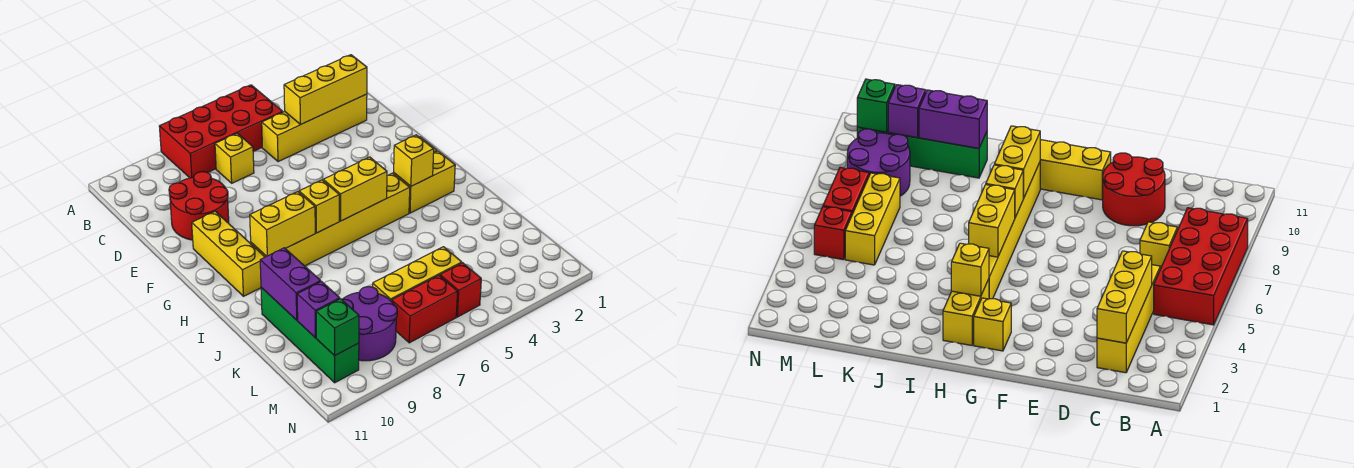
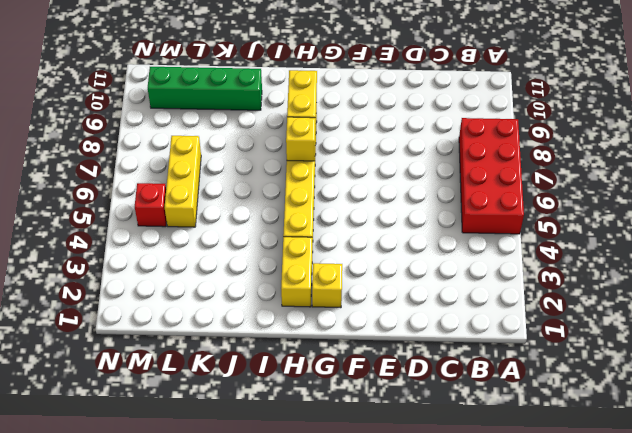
none -> yellow 1x4 brick [262,94,367,162]
none -> yellow 1x1 brick [215,133,254,183]
none -> red 2x2 round brick [169,172,229,240]

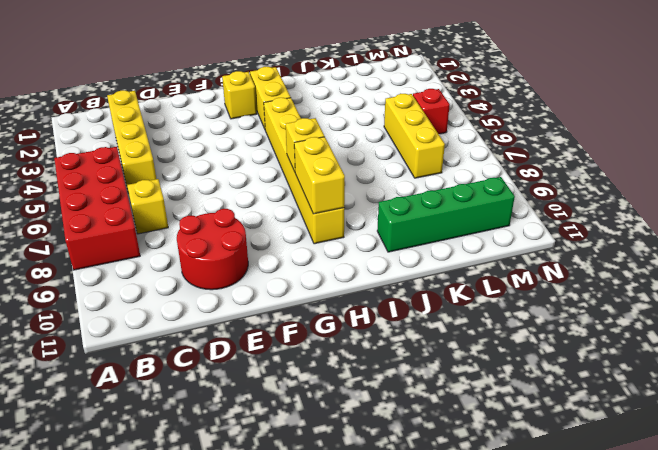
none -> yellow 1x3 brick [192,211,265,296]
none -> purple 2x2 round brick [342,287,397,361]
none -> red 1x2 brick [392,275,458,343]

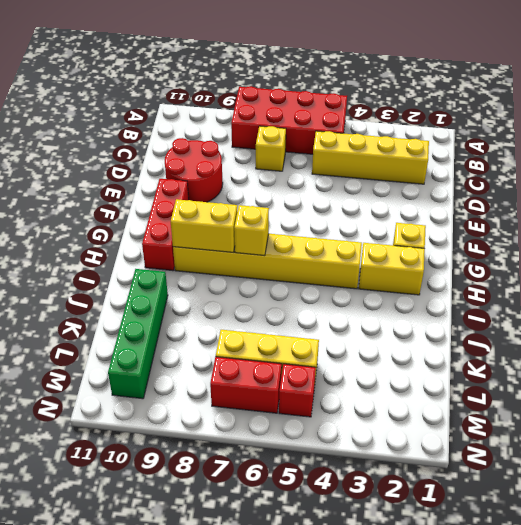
red 1x3 brick [142,179,189,271] -> yellow 1x3 brick [192,211,265,296]
none -> purple 2x2 round brick [342,287,397,361]
none -> yellow 1x3 brick [284,55,367,124]
none -> yellow 1x1 brick [394,135,434,186]

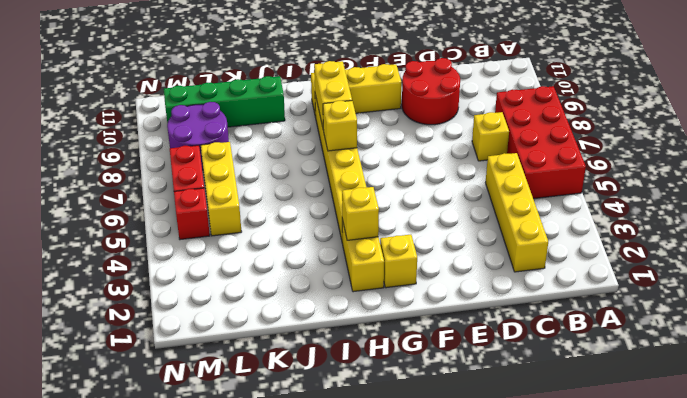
none -> yellow 1x3 brick [284,55,367,124]
none -> yellow 1x2 brick [323,157,387,221]
none -> purple 1x2 brick [260,248,321,320]

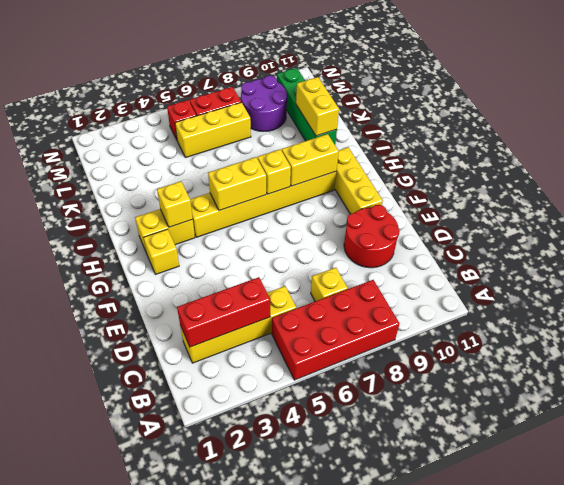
red 1x3 brick [177,277,270,347] -> yellow 1x3 brick [284,55,367,124]
yellow 1x2 brick [296,77,339,136] -> purple 1x2 brick [260,248,321,320]
none -> purple 1x1 brick [297,282,340,338]
none -> green 1x1 brick [316,299,359,356]

